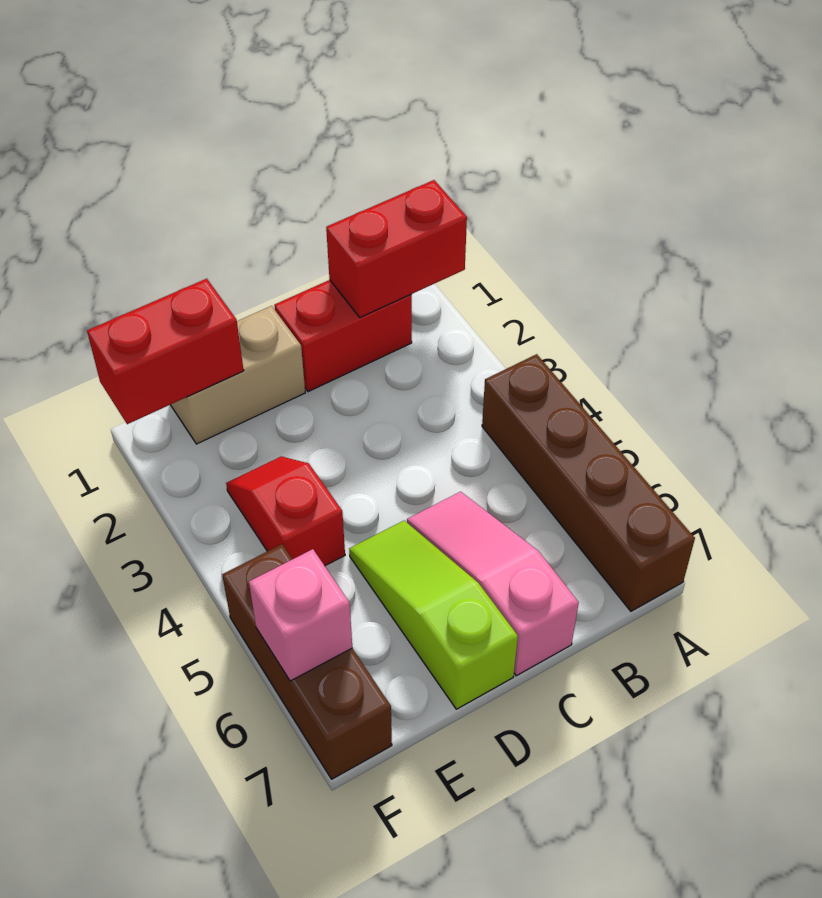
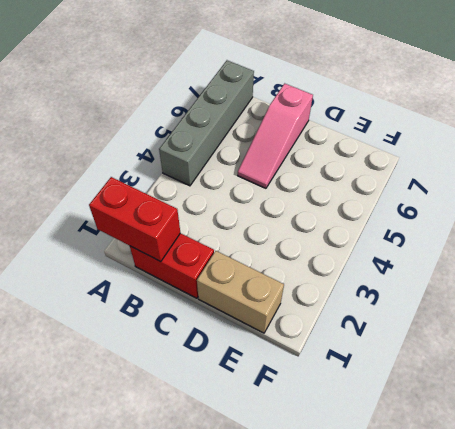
grey 1x4 brick [159,60,254,186] -> brown 1x4 brick [482,354,695,611]
none -> lime 1x3 slope [349,521,518,709]
none -> red 1x2 slope [226,456,345,566]

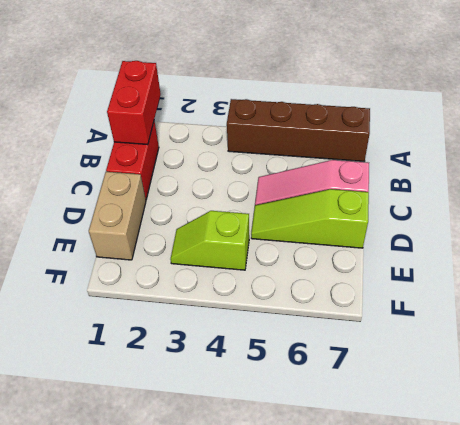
lime 1x2 slope [170,211,249,270] -> red 1x2 slope [226,456,345,566]
none -> brown 1x3 brick [222,544,392,779]
none -> red 1x2 brick [87,279,244,424]

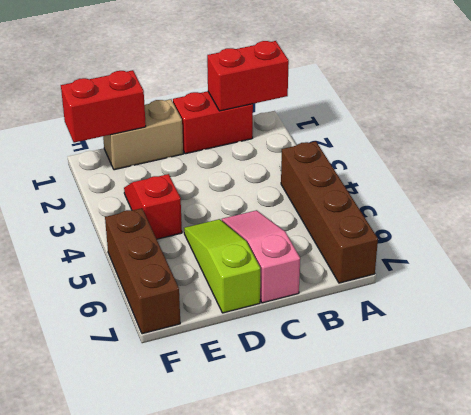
none -> pink 1x1 brick [249,549,352,681]

